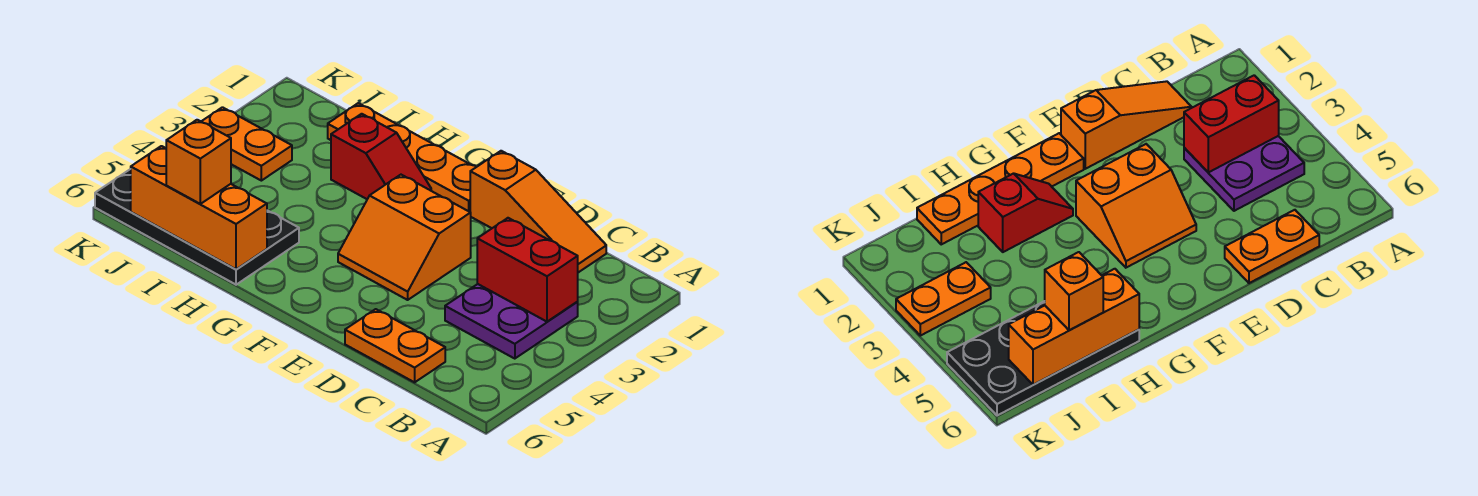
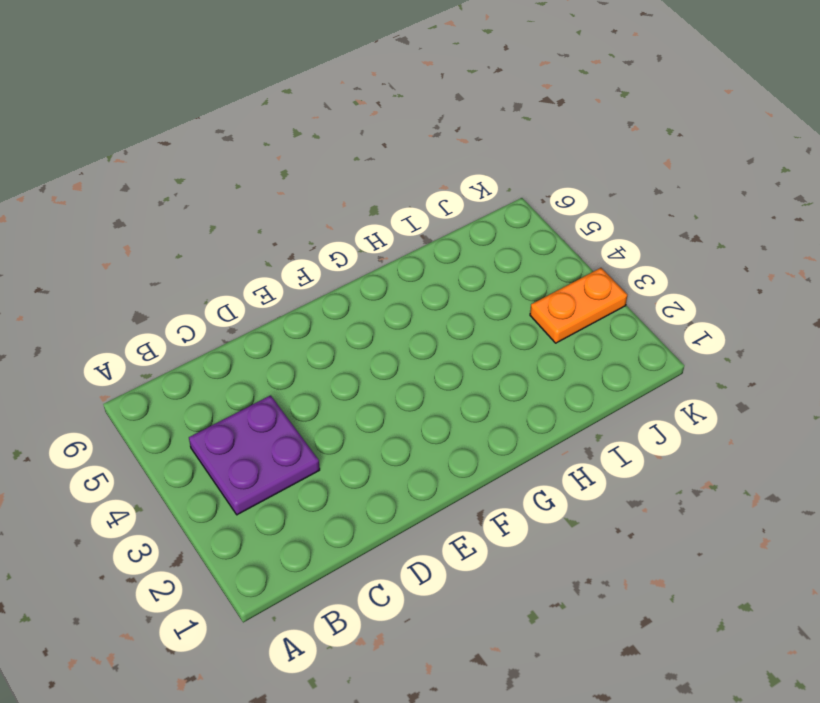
none -> orange 1x3 slope [470,151,606,273]
none -> orange 1x2 plate [345,309,445,382]

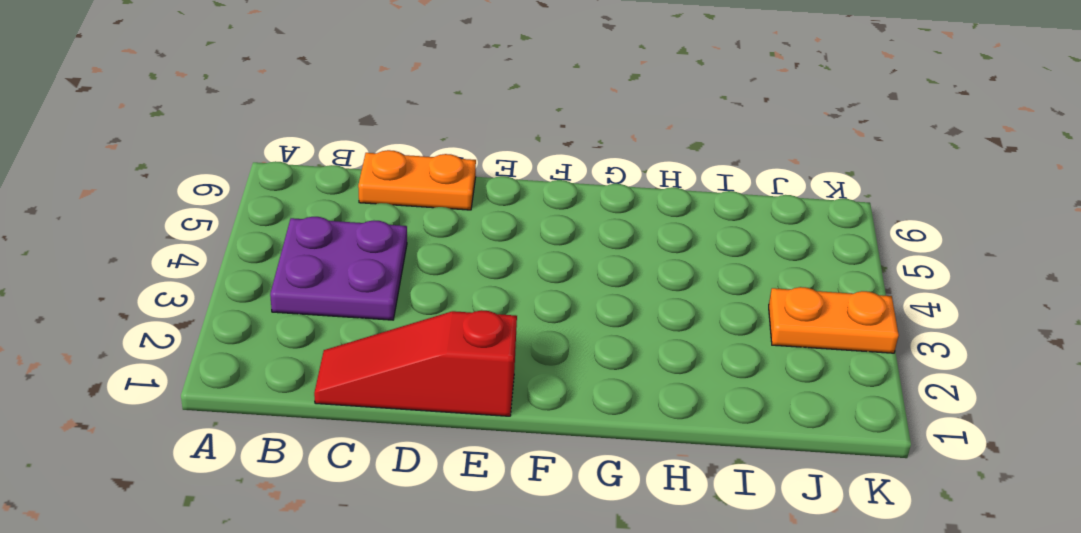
red 1x3 slope [314,310,517,416] -> orange 1x3 slope [470,151,606,273]
none -> orange 2x2 slope [338,175,471,300]
none -> orange 1x4 plate [328,103,476,212]

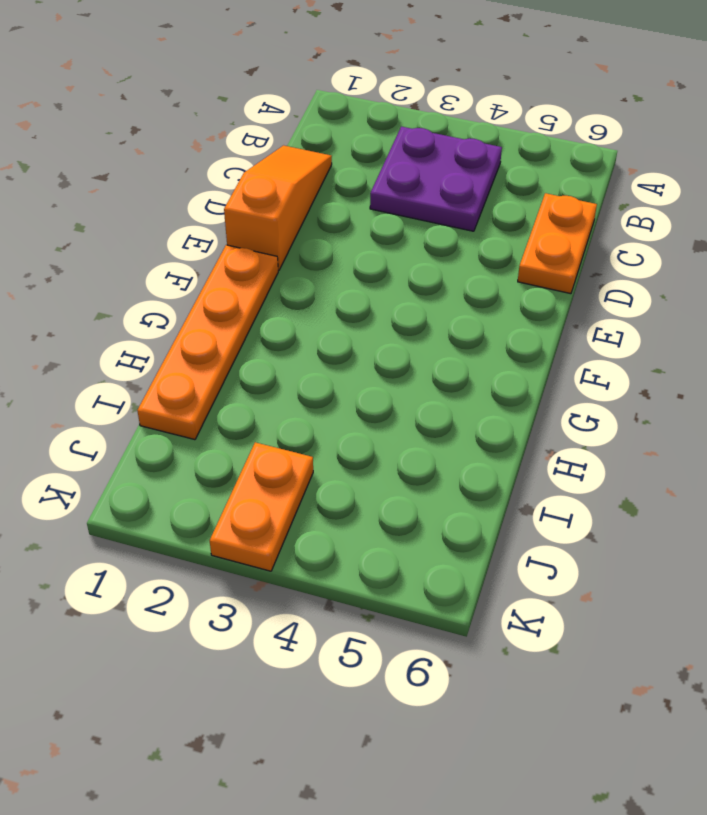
none -> orange 2x2 slope [338,175,471,300]
none -> red 1x2 slope [331,114,431,199]

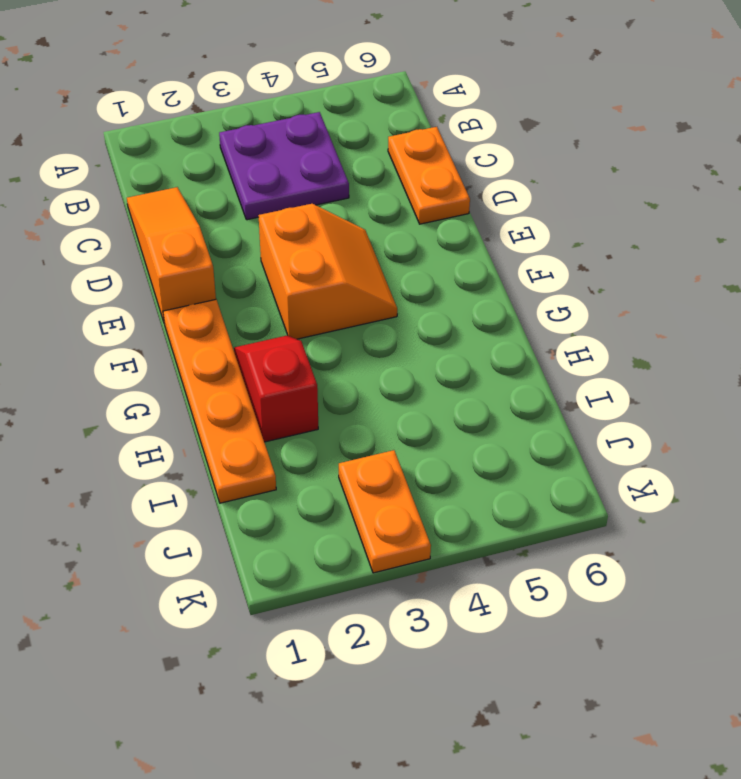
none -> black 2x4 plate [95,169,299,285]
none -> red 1x2 brick [477,218,578,322]

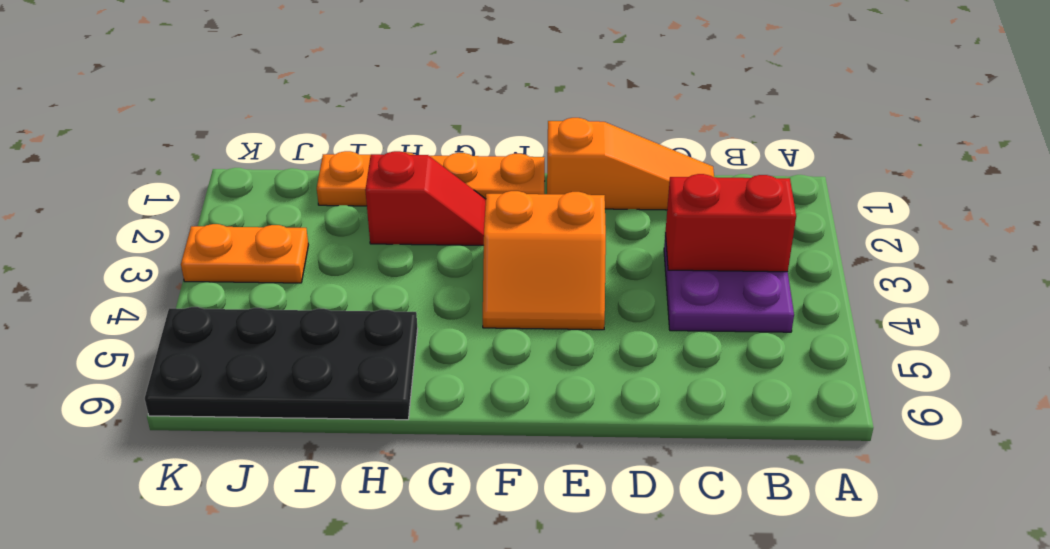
none -> orange 1x2 plate [345,309,445,382]
none -> orange 1x3 brick [131,146,267,269]

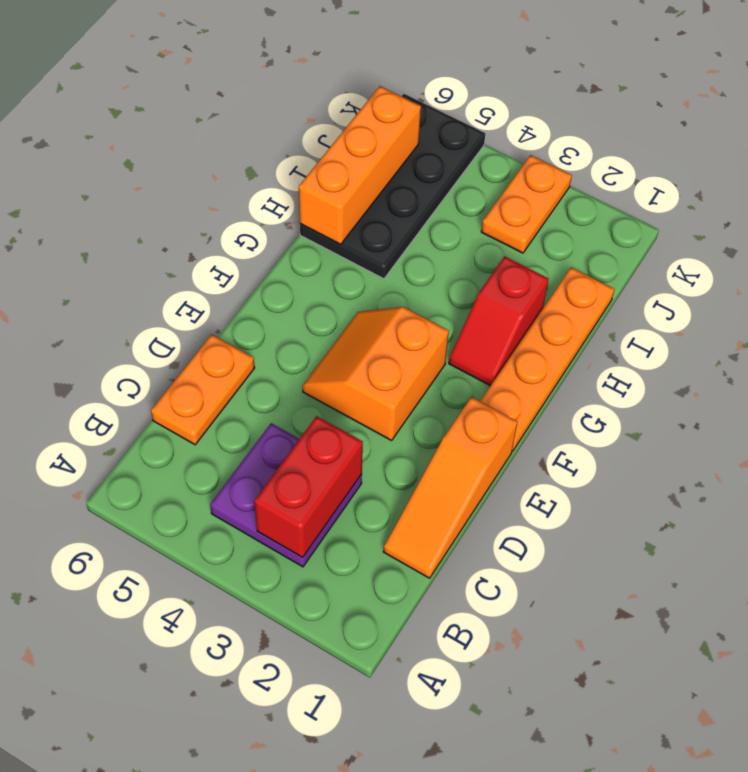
none -> orange 1x1 brick [166,120,231,204]

